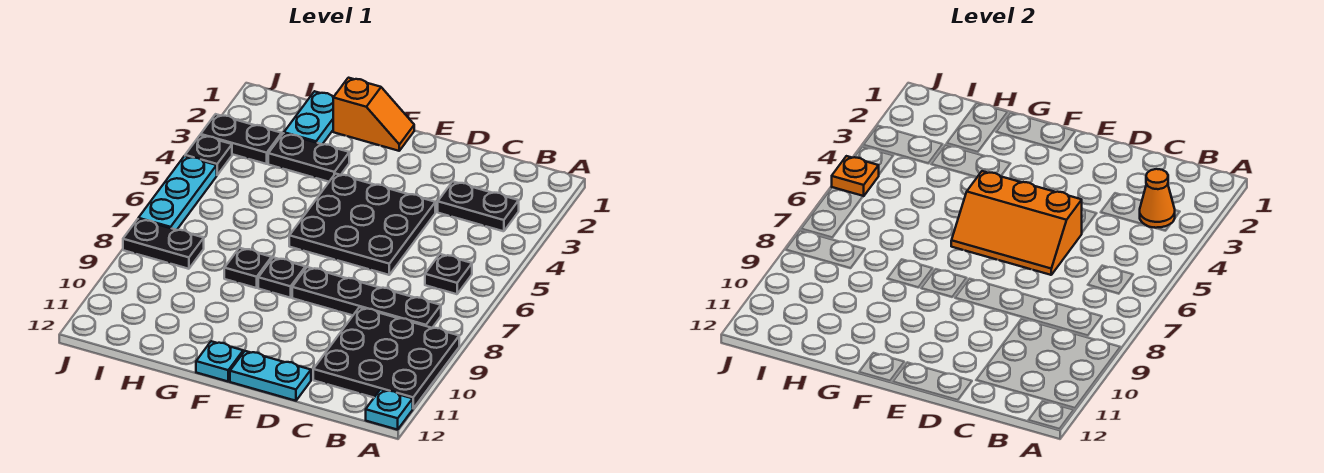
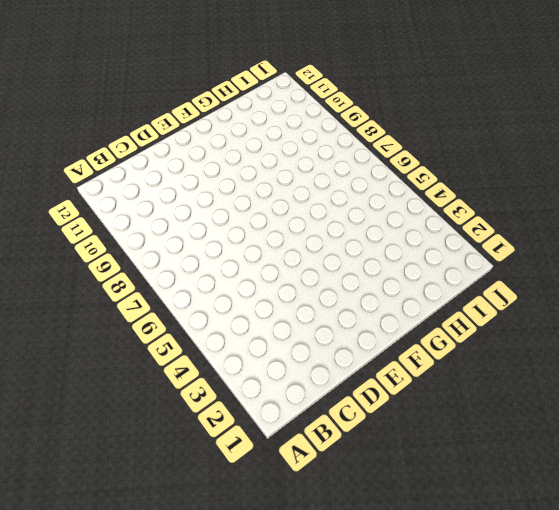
none -> black 3x3 plate [313,307,459,408]
none -> cyan 1x1 plate [366,389,413,430]
none -> black 1x2 plate [438,182,519,231]

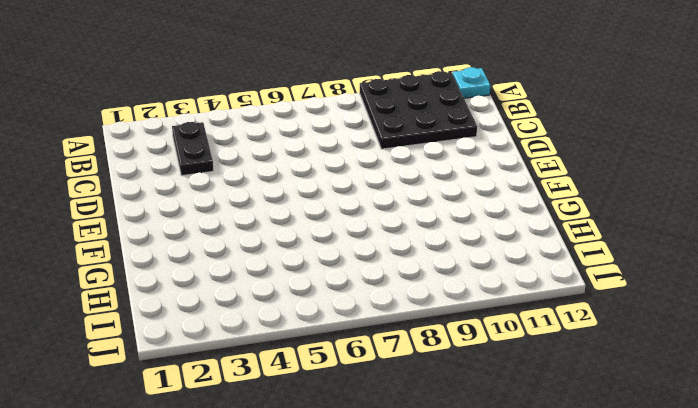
none -> black 1x1 plate [425,254,472,294]
none -> black 1x4 plate [292,267,441,328]
none -> black 3x3 plate [289,174,435,275]

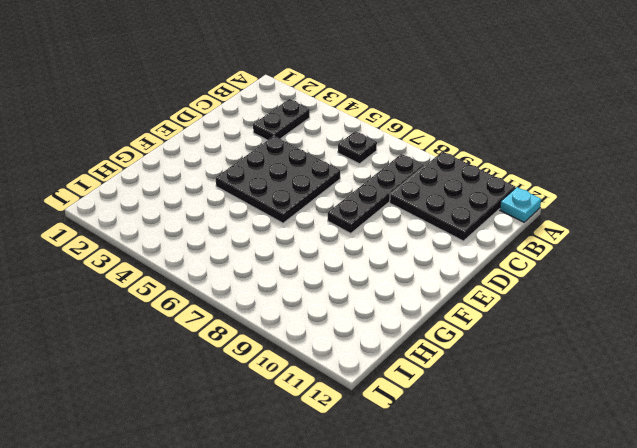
none -> cyan 1x2 plate [230,351,311,401]
none -> orange 1x2 slope [333,78,414,151]
none -> black 1x1 plate [258,257,305,298]

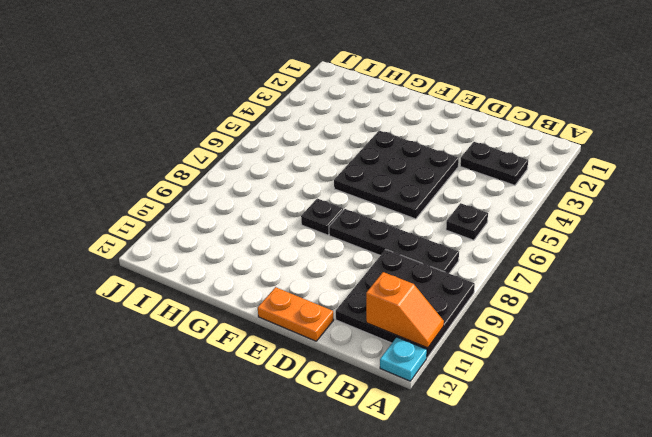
orange 1x2 slope [366,272,444,348] -> orange 1x2 slope moved to [333,78,414,151]
orange 1x2 plate [258,287,334,341] -> cyan 1x2 plate [230,351,311,401]
none -> cyan 1x1 plate [196,341,243,381]
none -> black 1x2 plate [268,133,349,182]
none -> black 1x1 plate [224,248,272,288]

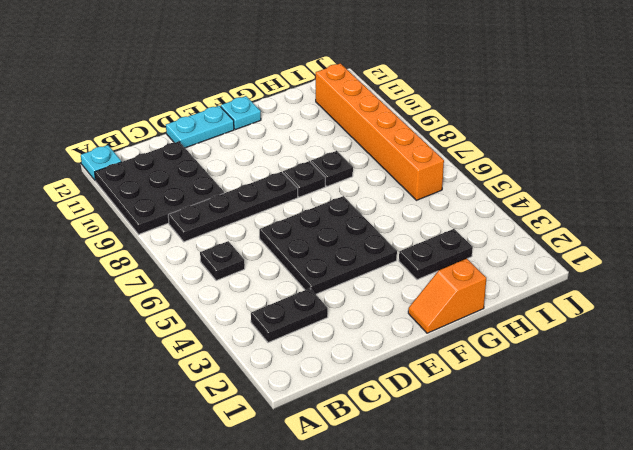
orange 1x6 brick [316,63,444,200] -> black 1x2 plate [123,219,204,269]
none -> cyan 1x2 plate [284,91,333,144]
none -> black 1x2 plate [201,114,282,164]
none -> black 1x1 plate [185,135,232,175]

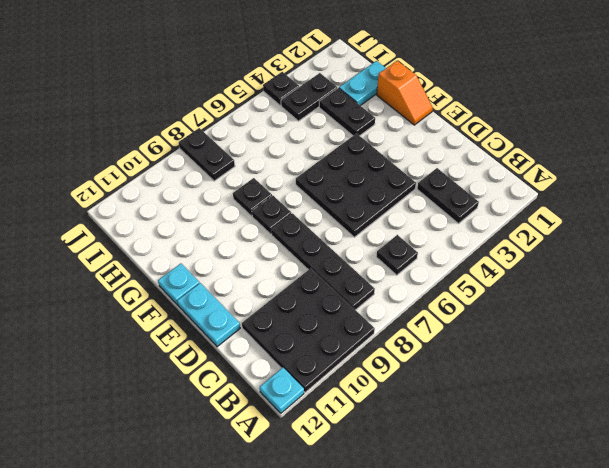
black 1x2 plate [281,73,337,121] -> black 1x2 plate turned to [201,114,282,164]
none -> cyan 1x3 plate [138,156,217,230]
none -> orange 1x1 cone [1140,169,1175,228]
none -> orange 2x3 slope [951,171,1082,275]

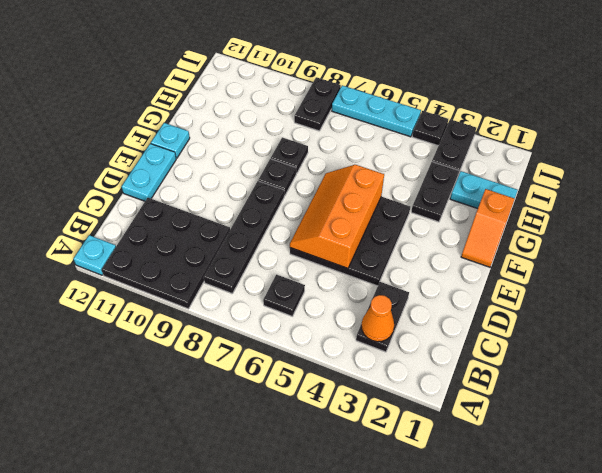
none -> orange 1x1 plate [832,156,879,196]

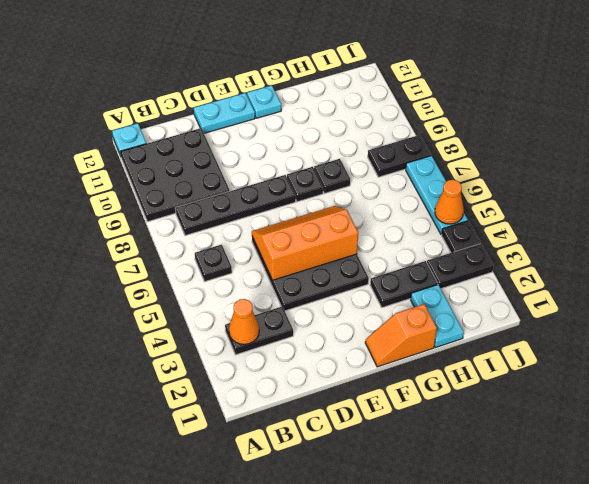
orange 1x1 cone [435,180,464,224] -> orange 1x1 plate [832,156,879,196]

